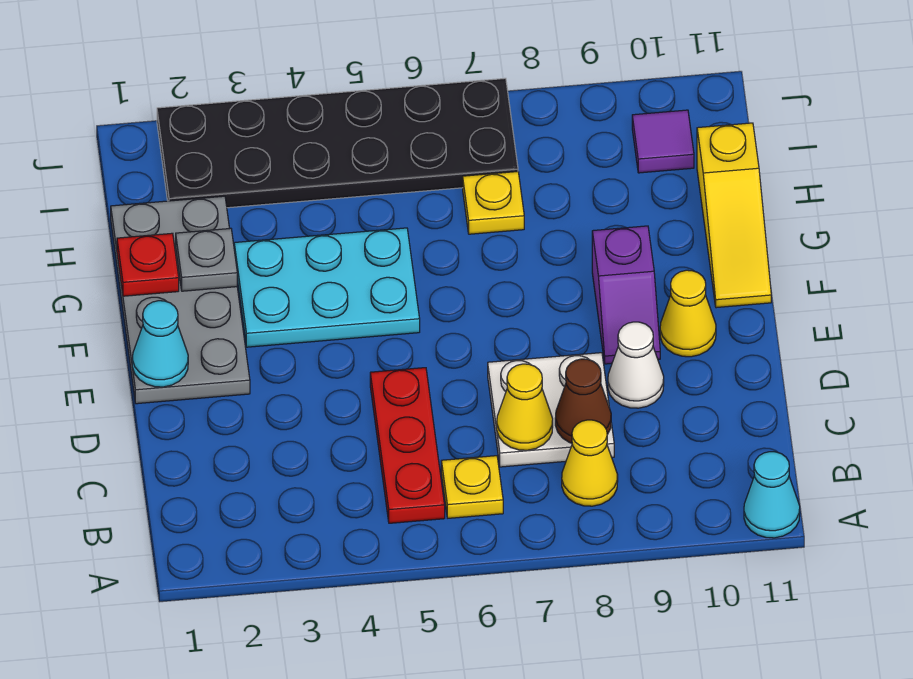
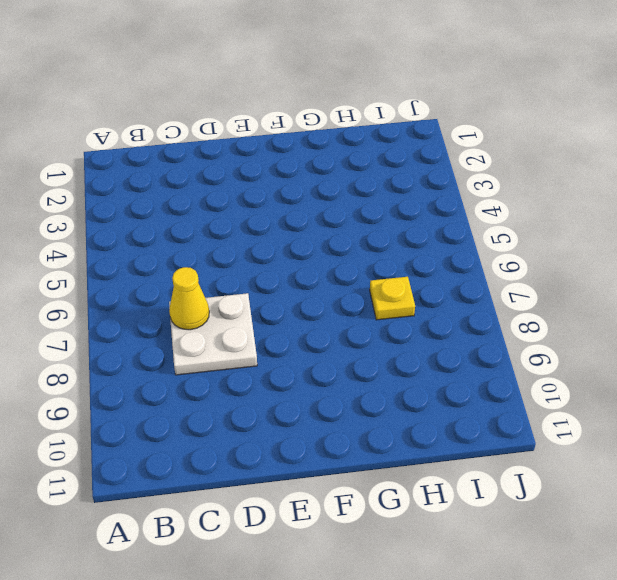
none -> cyan 1x1 cone [744,452,800,538]
none -> red 1x3 plate [370,368,445,523]
none -> yellow 1x1 plate [441,456,503,518]

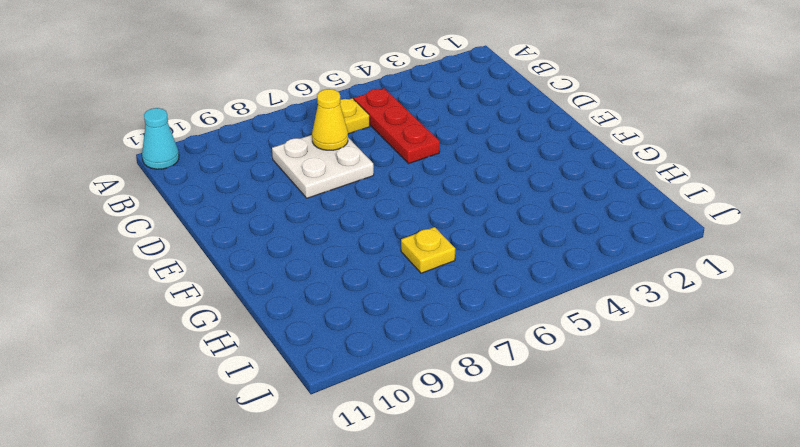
none -> yellow 1x1 cone [562,420,618,506]
none -> white 1x1 cone [608,322,664,408]
none -> grey 2x4 plate [111,196,250,404]

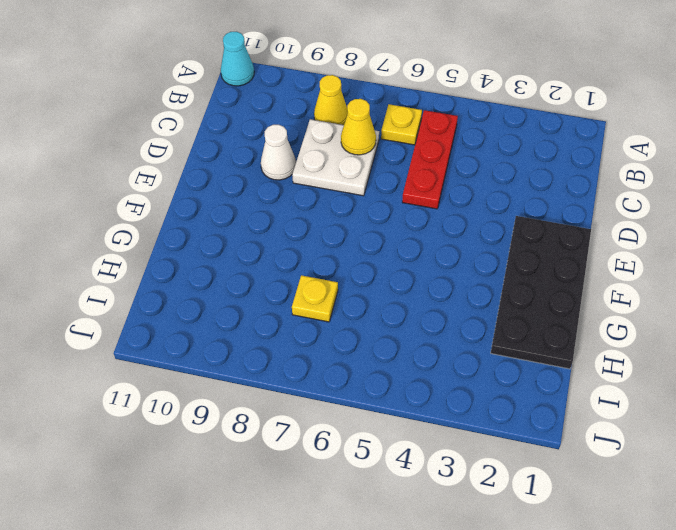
black 2x4 plate [491,216,591,369] -> grey 2x4 plate [111,196,250,404]
none -> purple 1x2 slope [592,226,660,364]
none -> yellow 1x1 cone [660,270,716,357]
none -> cyan 2x3 plate [234,228,420,347]

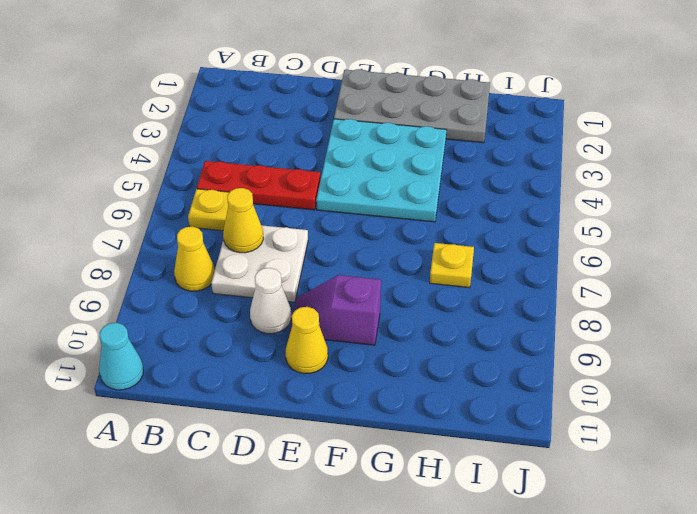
cyan 3x3 plate [316,119,446,222] -> cyan 2x3 plate [234,228,420,347]
none -> yellow 1x3 slope [697,123,771,308]
none -> black 2x6 plate [157,78,518,208]
none -> purple 1x1 tile [632,110,694,173]

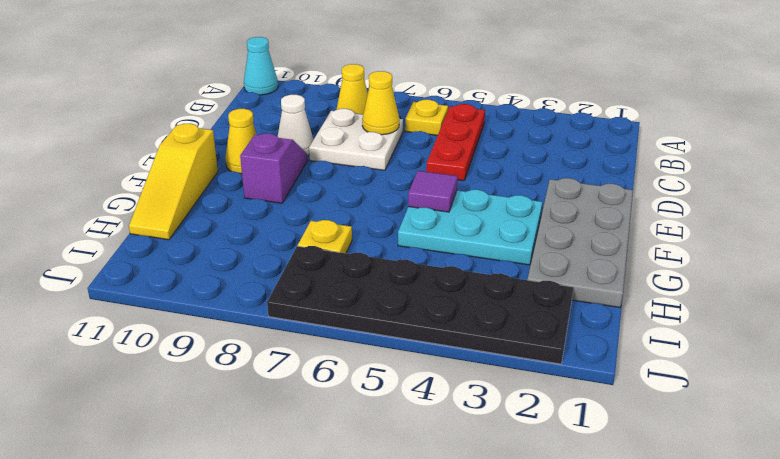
purple 1x1 tile [408,171,458,212] -> purple 1x1 tile moved to [632,110,694,173]
yellow 1x3 slope [129,123,218,240] -> yellow 1x3 slope turned to [697,123,771,308]
none -> brown 1x1 cone [555,359,611,443]
none -> cyan 1x1 cone [132,301,188,387]
none -> red 1x1 plate [117,233,179,296]

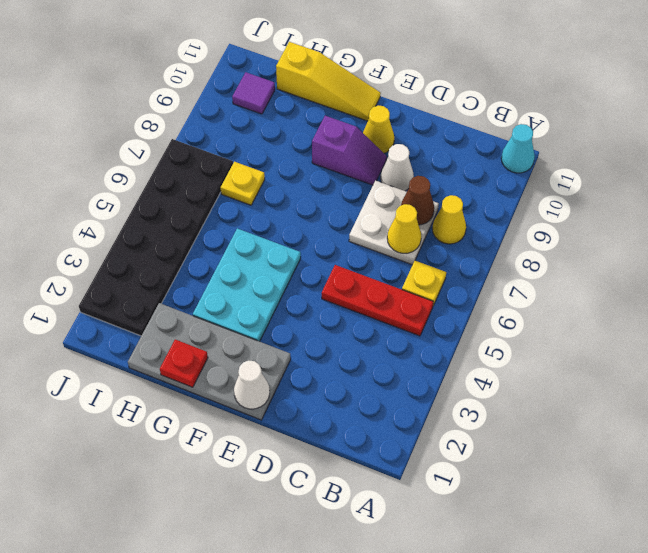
white 1x1 cone [234,361,270,409] -> cyan 1x1 cone [132,301,188,387]
none -> grey 1x1 plate [176,228,237,291]

